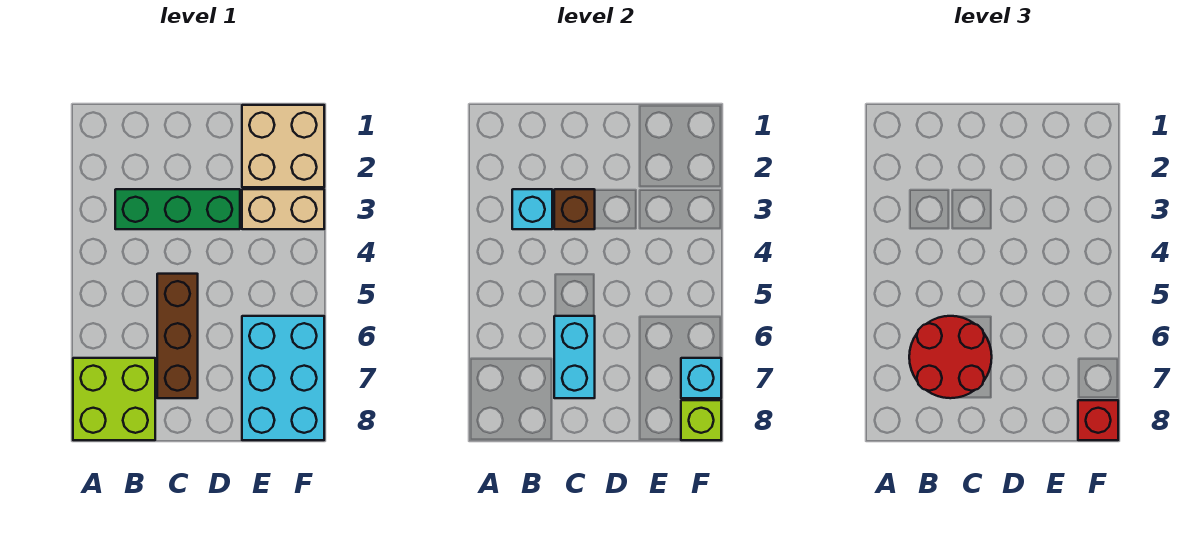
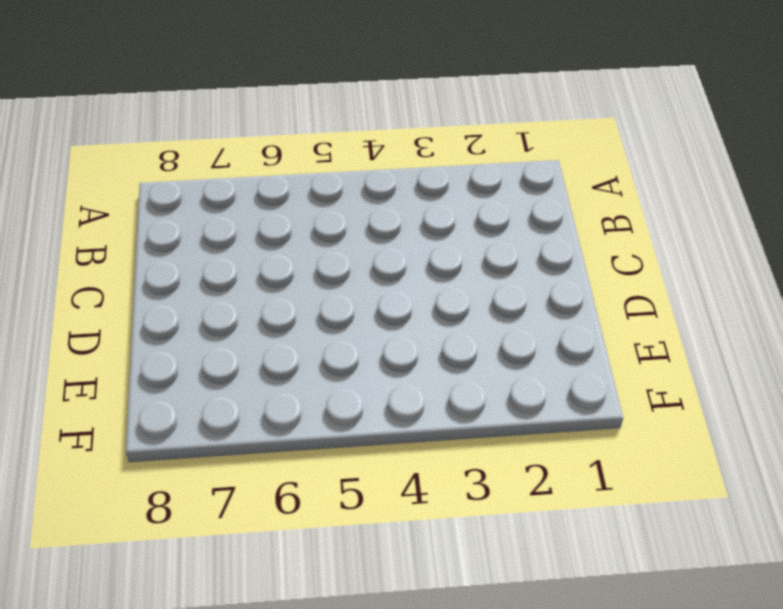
none -> lime 2x2 brick [73,358,155,440]
none -> green 1x3 brick [115,189,240,229]
none -> brown 1x3 brick [157,274,198,398]

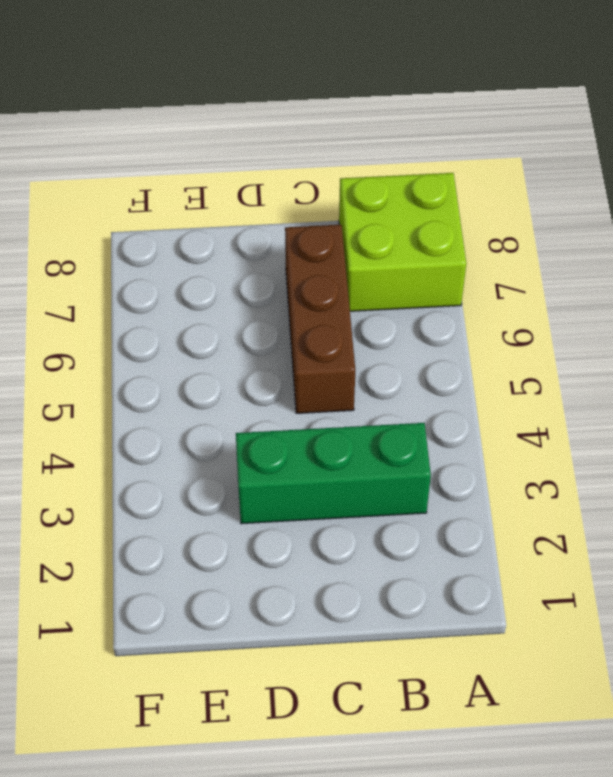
none -> tan 2x2 brick [242,105,324,187]
none -> tan 1x2 brick [242,189,324,229]
none -> cyan 2x3 brick [242,316,324,440]

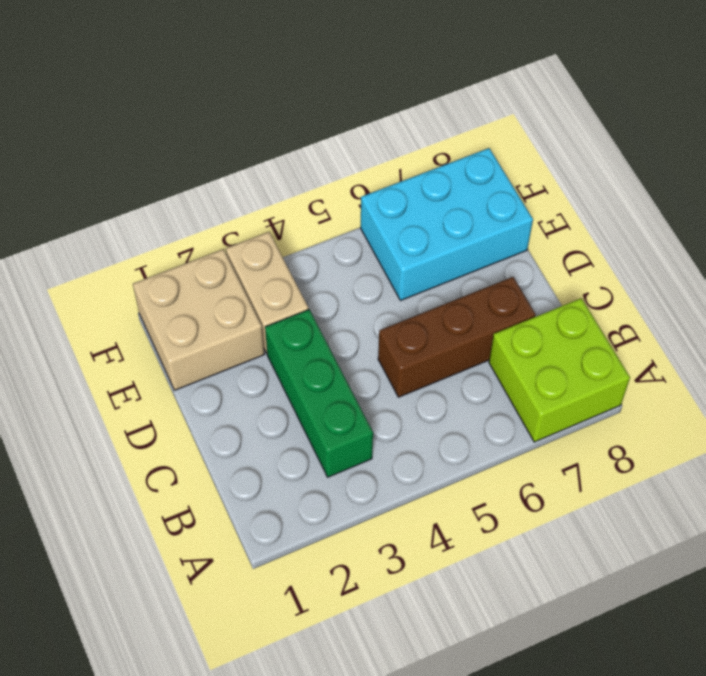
none -> cyan 1x1 brick [512,189,552,229]
none -> brown 1x1 brick [554,189,595,229]
none -> cyan 1x2 brick [554,316,595,398]

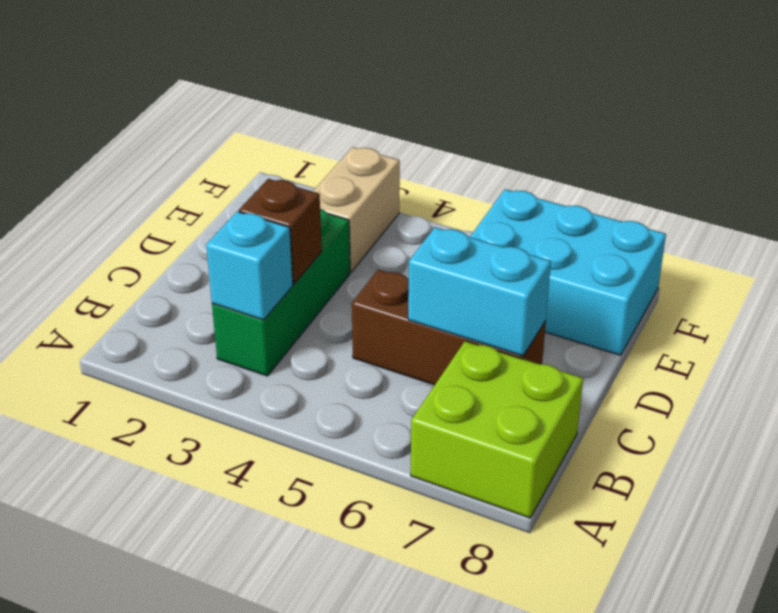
none -> tan 2x2 brick [242,105,324,187]
none -> cyan 1x1 brick [681,358,721,398]
none -> lime 1x1 brick [681,400,721,440]

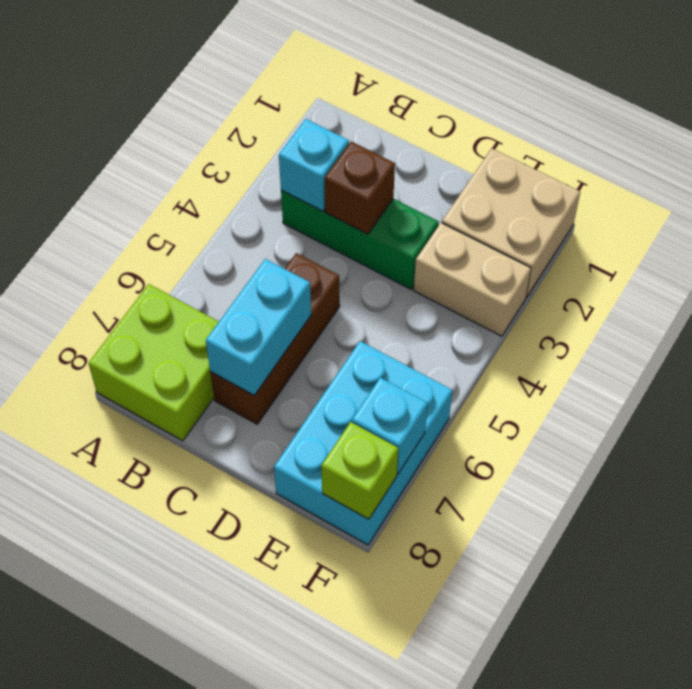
none -> red 2x2 round brick [909,316,992,398]
none -> red 1x1 brick [1078,400,1118,440]

